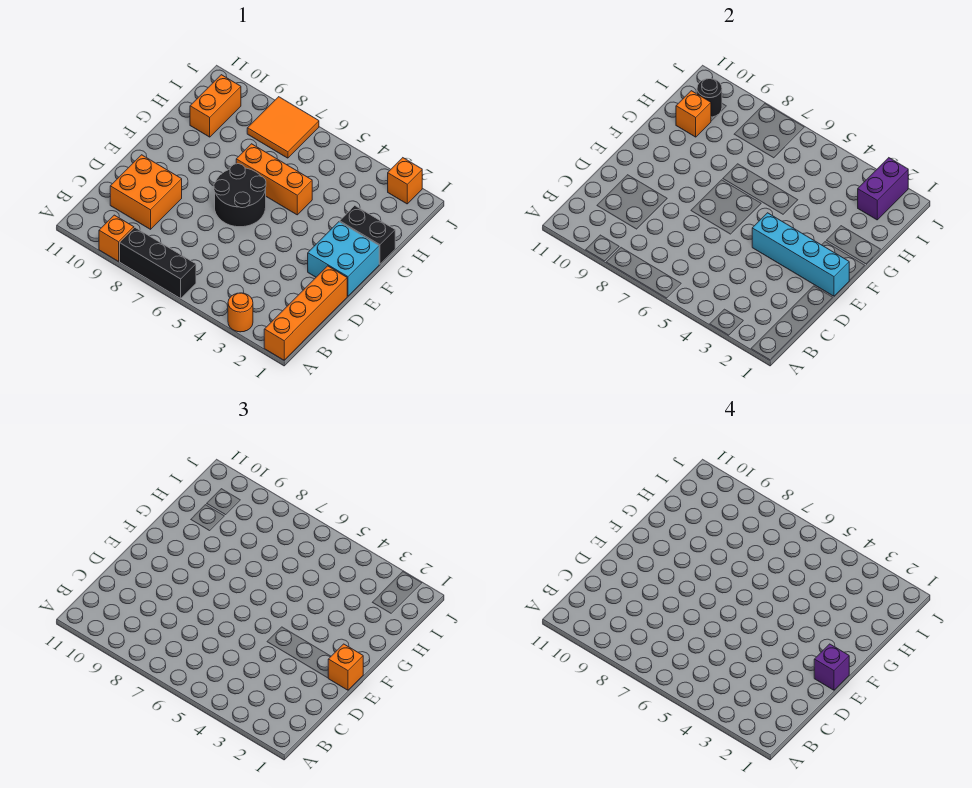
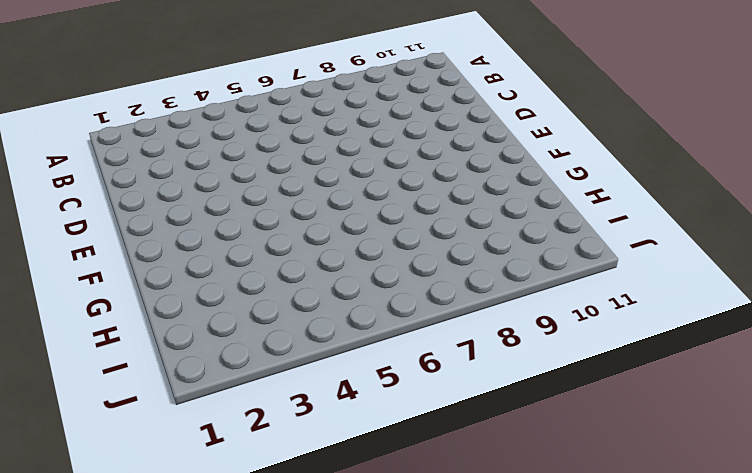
none -> orange 1x4 brick [264,266,347,360]
none -> orange 1x1 round brick [228,293,253,332]
none -> black 1x3 brick [120,228,196,298]

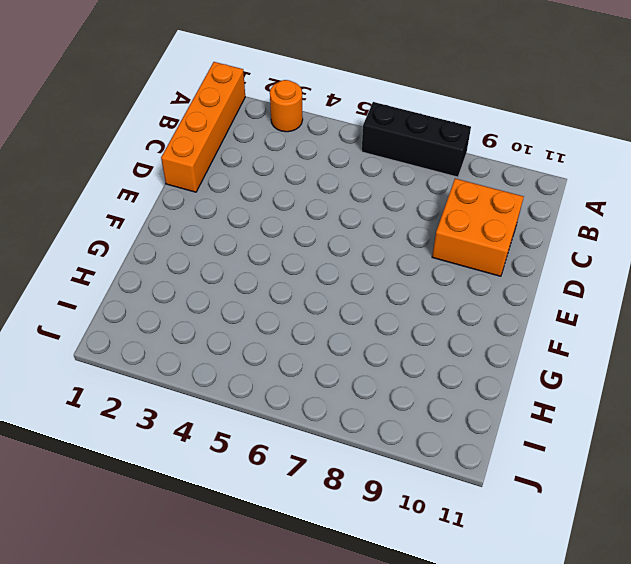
none -> orange 1x1 brick [99,215,134,261]
none -> cyan 2x2 brick [308,222,379,296]
none -> black 2x2 round brick [214,164,266,227]

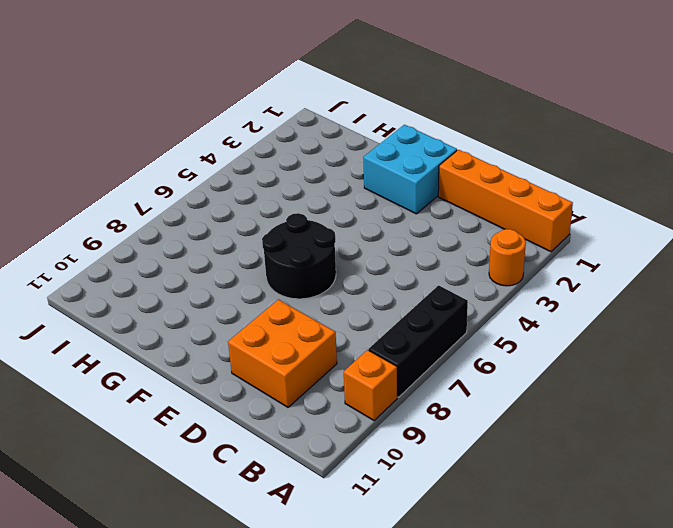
none -> black 1x2 brick [340,206,395,264]
none -> orange 1x3 brick [236,144,312,215]
none -> orange 1x2 brick [190,75,241,137]

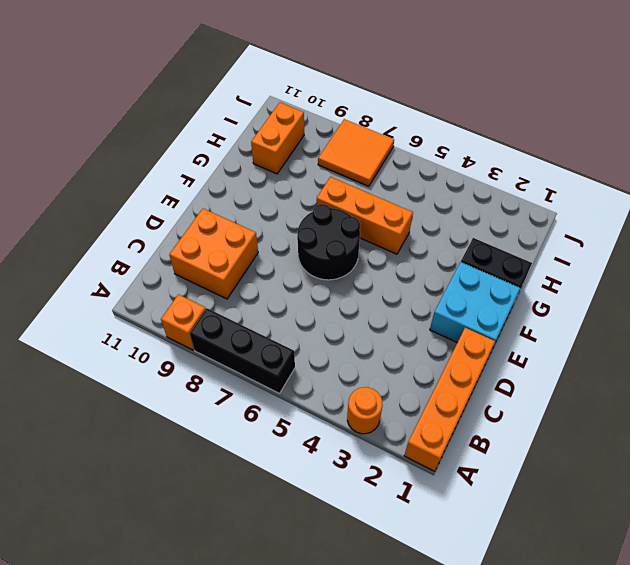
none -> orange 1x1 brick [388,158,422,204]
none -> cyan 1x4 brick [752,213,849,296]
none -> orange 1x1 brick [676,91,711,137]

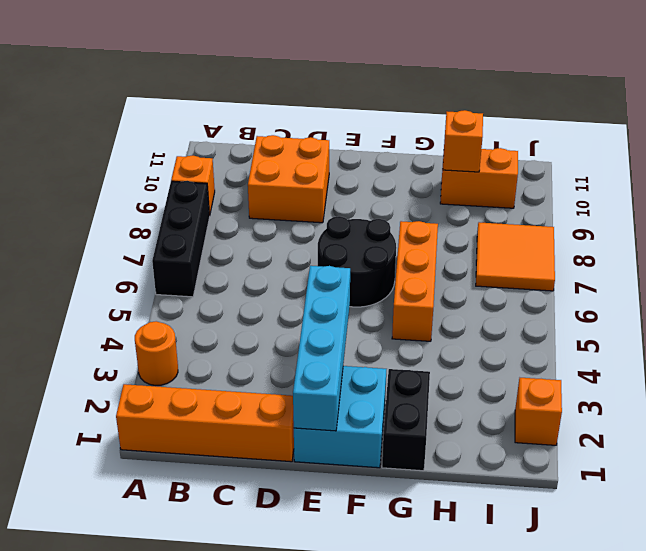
none -> purple 1x2 brick [858,158,908,220]
none -> black 1x1 round brick [697,79,722,117]
none -> orange 1x1 brick [328,644,363,690]

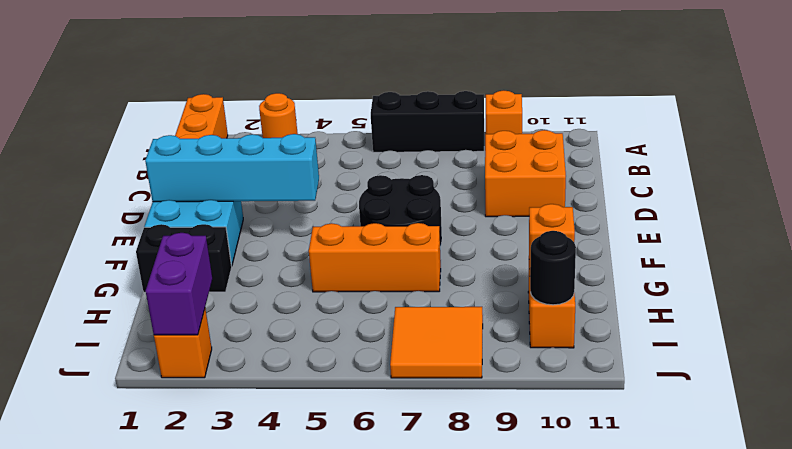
none -> orange 1x1 brick [328,644,363,690]
none -> purple 1x1 brick [814,644,849,690]

